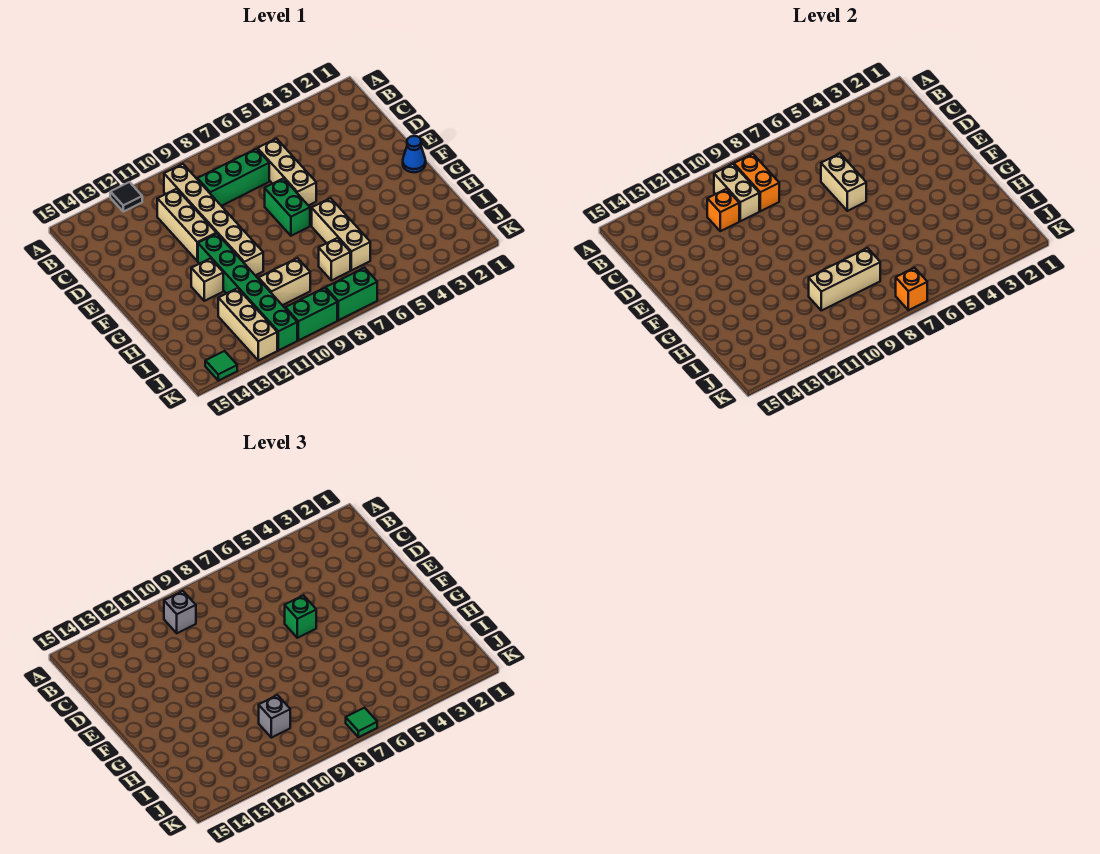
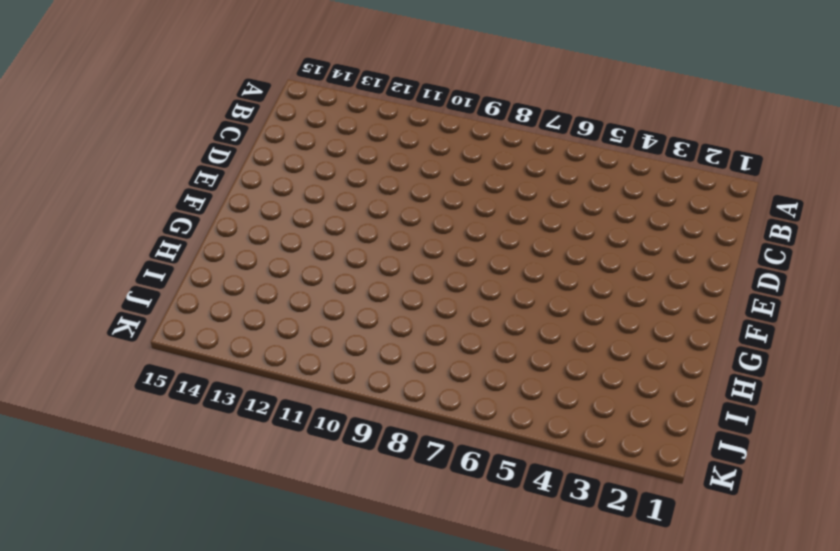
none -> black 1x1 tile [110,182,142,212]
none -> tan 1x6 brick [164,164,263,275]
none -> tan 1x3 brick [258,139,316,206]

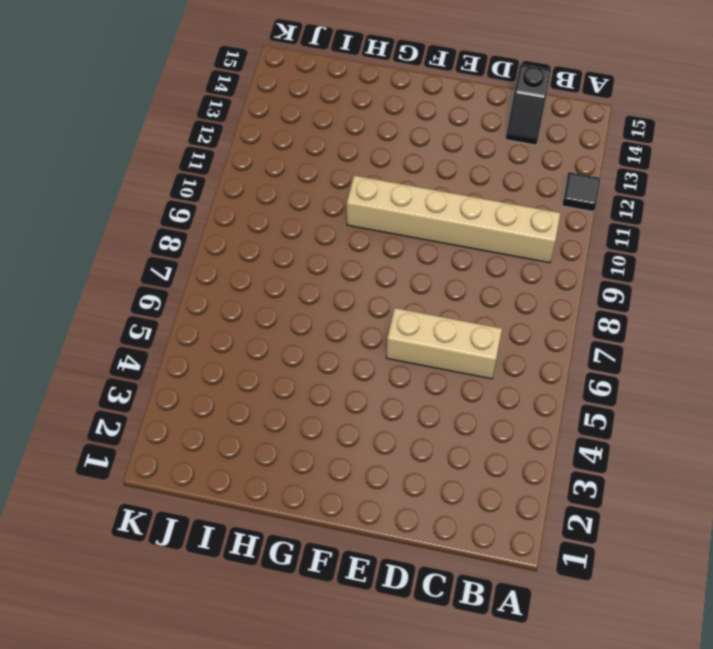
black 1x2 slope [506,64,551,145] -> none
none -> green 1x3 brick [197,149,269,206]
none -> tan 1x3 brick [157,189,216,261]
none -> green 1x2 brick [265,178,310,236]

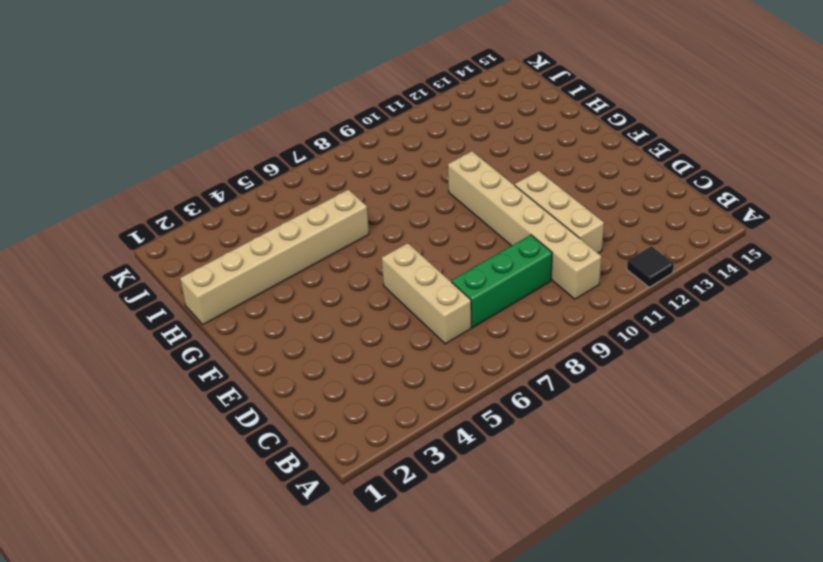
tan 1x6 brick [180,189,369,324] -> tan 1x3 brick [312,198,370,270]
none -> green 1x2 brick [265,178,310,236]
none -> blue 1x1 cone [403,136,426,172]
none -> green 1x6 brick [198,233,297,350]

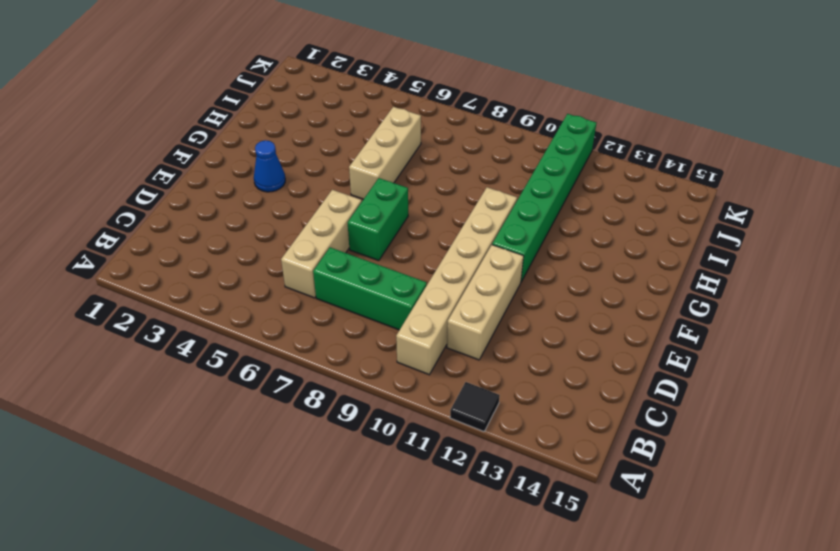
blue 1x1 cone [254,140,285,192] -> blue 1x1 cone moved to [403,136,426,172]
none -> tan 1x1 brick [191,258,223,301]
none -> tan 1x1 brick [319,238,350,281]
none -> tan 1x2 brick [259,258,310,305]

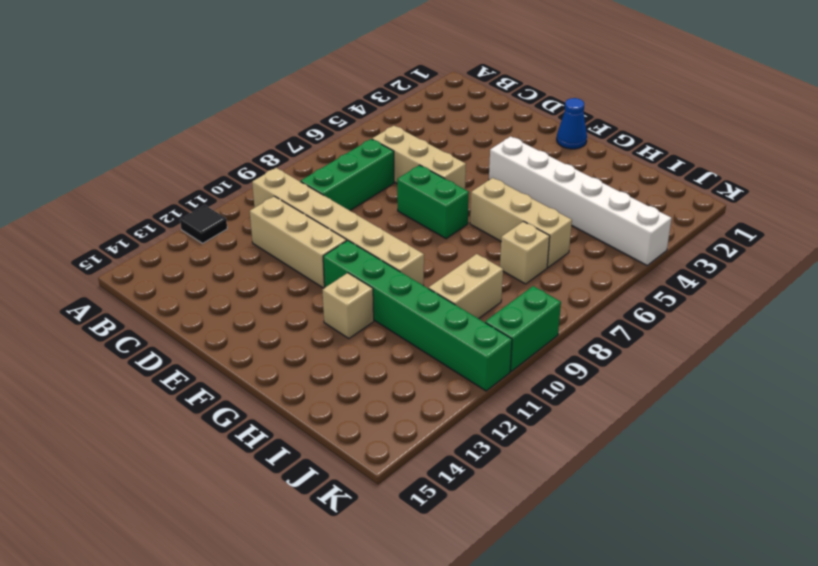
white 1x6 brick [489,136,672,265] -> none
none -> tan 1x3 brick [218,288,277,361]
none -> green 1x2 brick [326,268,377,320]
none -> green 1x1 tile [205,351,237,381]

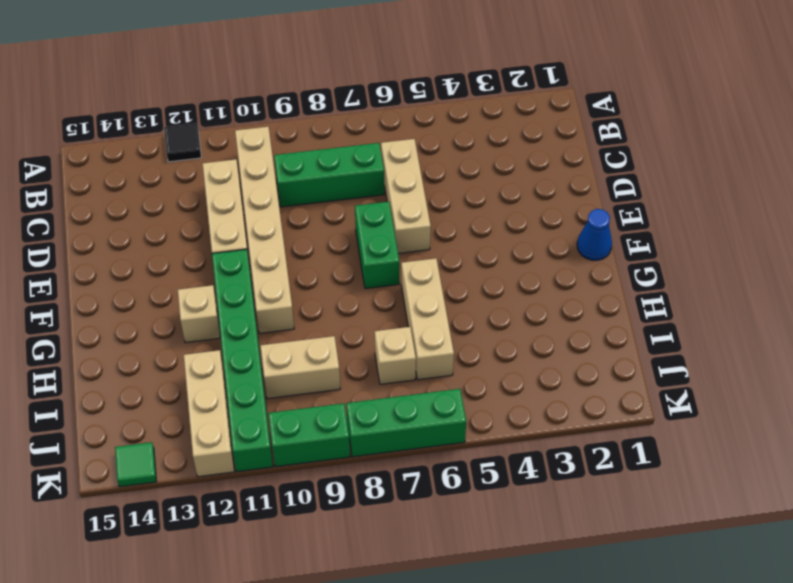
green 1x3 brick [346,389,466,457] -> green 1x2 brick [326,268,377,320]
none -> orange 1x2 brick [734,154,779,211]
none -> tan 1x2 brick [714,164,759,221]
none -> orange 1x1 brick [707,189,739,231]

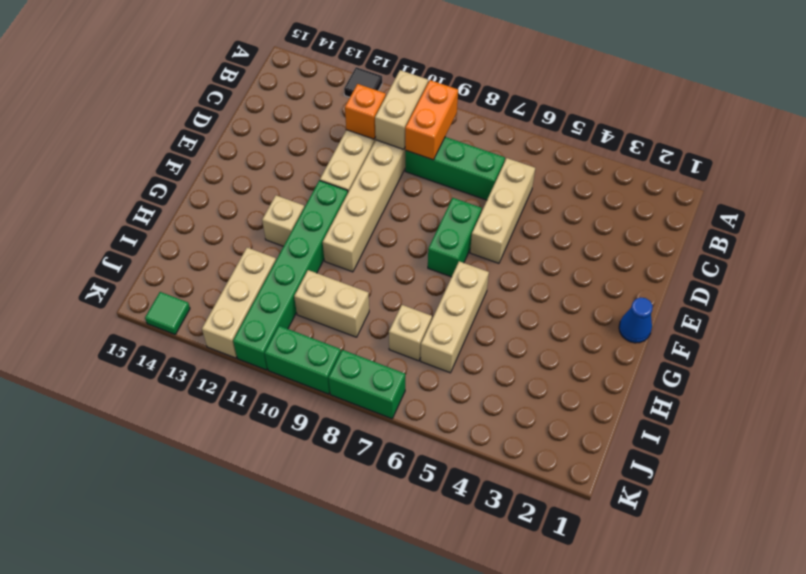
none -> tan 1x2 brick [821,154,866,211]
none -> tan 1x3 brick [809,248,880,311]
none -> orange 1x1 brick [896,268,927,310]

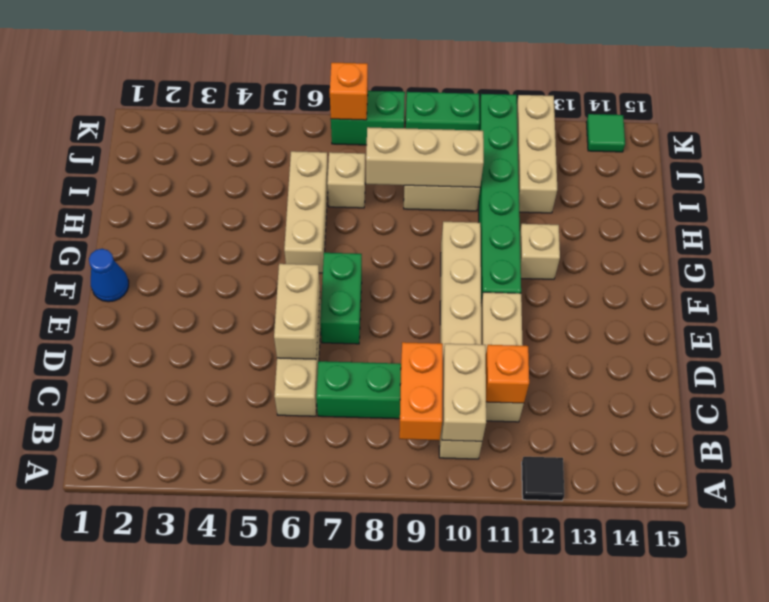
none -> grey 1x1 brick [164,591,196,633]
none -> green 1x1 brick [285,595,316,638]
none -> grey 1x1 brick [259,695,290,738]

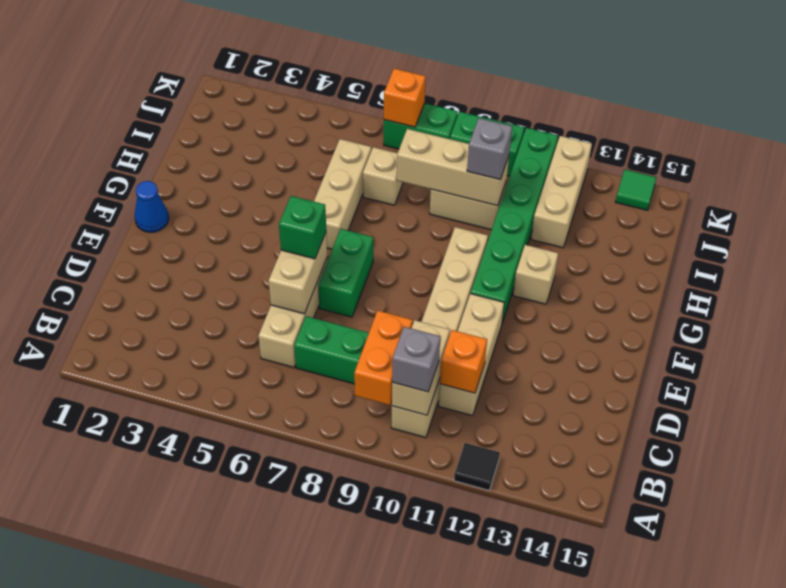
none -> green 1x1 tile [346,708,377,737]

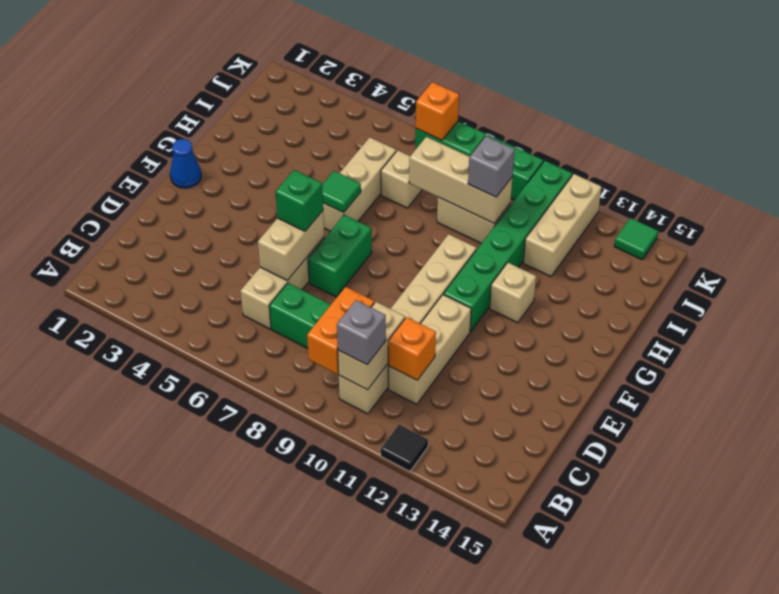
green 1x1 tile [322,171,361,213] -> green 1x1 tile moved to [346,708,377,737]

